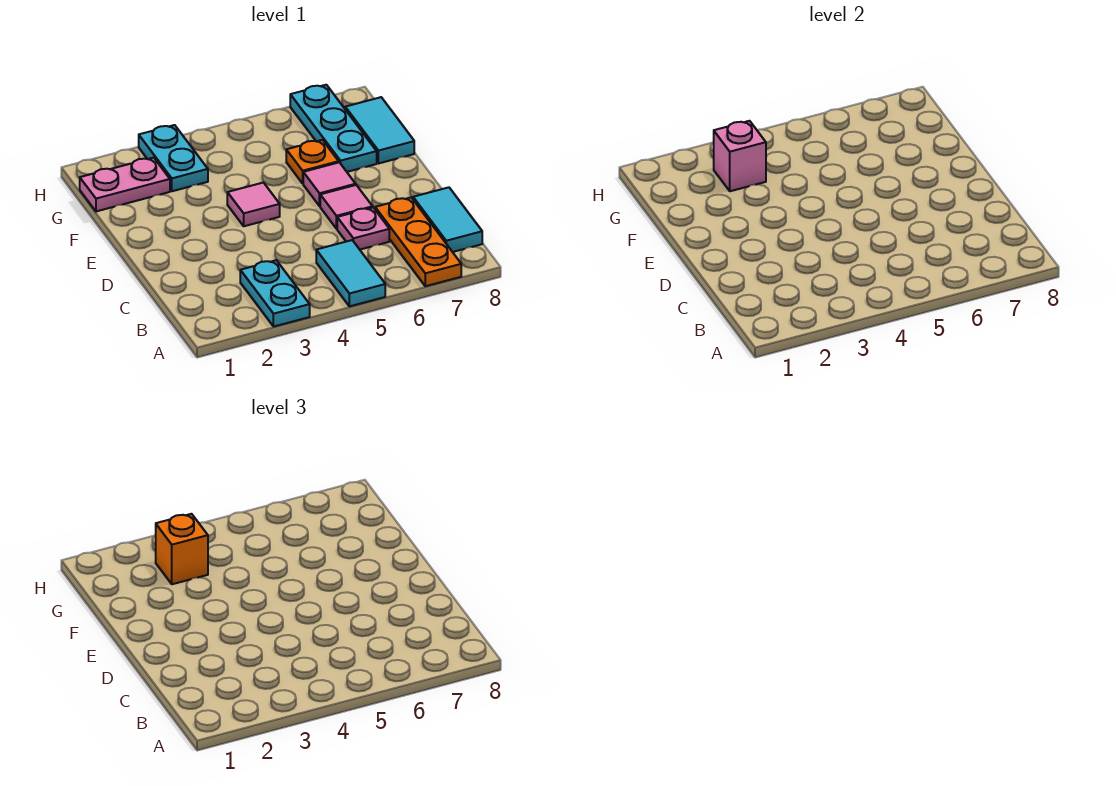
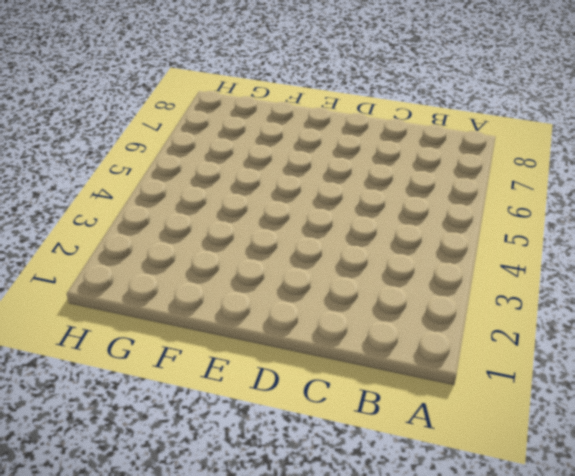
none -> cyan 1x2 plate [240,260,310,327]
none -> cyan 1x2 tile [316,240,385,306]
none -> orange 1x3 plate [375,198,461,286]

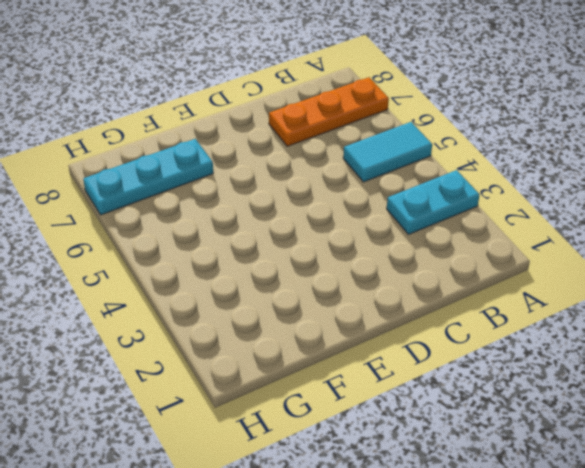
none -> cyan 1x2 tile [413,187,482,252]
none -> pink 1x1 plate [337,208,389,250]
none -> pink 1x1 tile [320,185,373,229]

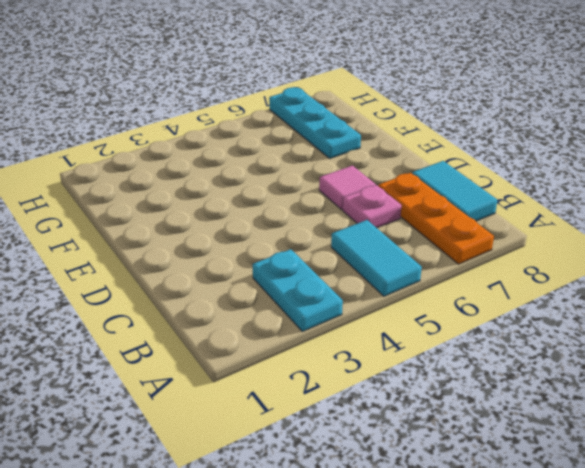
none -> pink 1x1 tile [227,183,280,226]
none -> pink 1x1 tile [303,162,356,206]
none -> orange 1x1 plate [286,140,339,183]

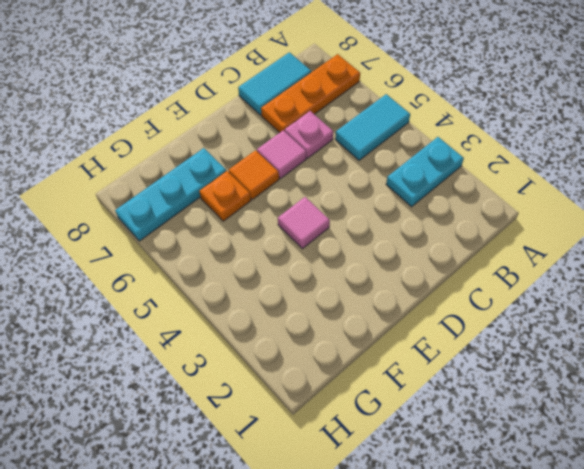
orange 1x1 tile [229,150,279,199] -> pink 1x1 tile [303,162,356,206]
none -> cyan 1x2 tile [345,97,414,164]
none -> pink 1x2 plate [80,158,170,211]
none -> cyan 1x2 plate [139,125,208,191]

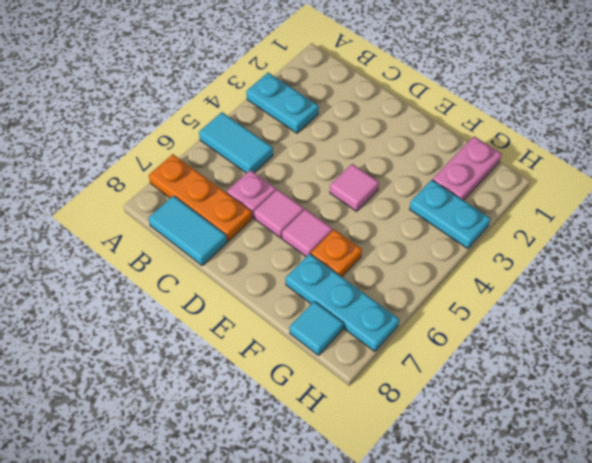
cyan 1x1 tile [290,301,343,355] -> cyan 1x2 tile [345,97,414,164]
none -> pink 1x1 brick [714,121,766,191]
none -> orange 1x1 brick [156,514,208,584]

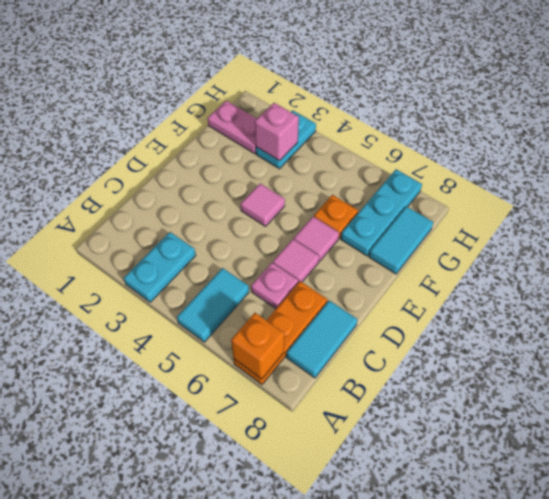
orange 1x1 brick [231,313,285,379] -> orange 1x1 brick moved to [156,514,208,584]

